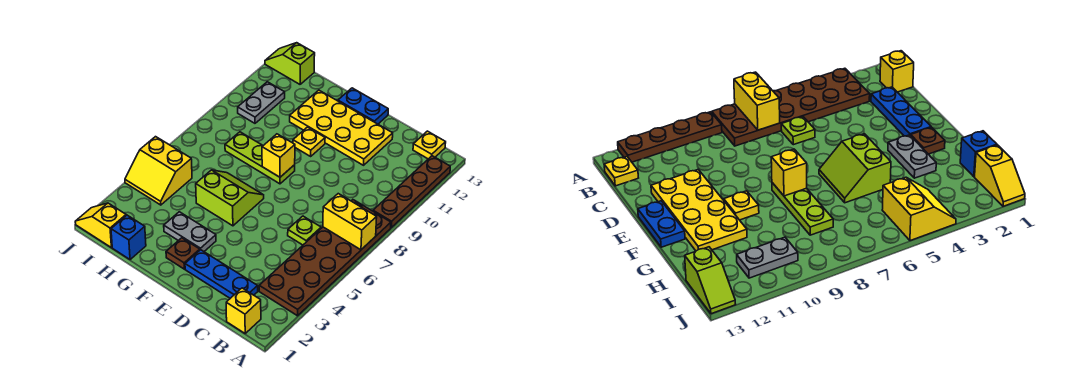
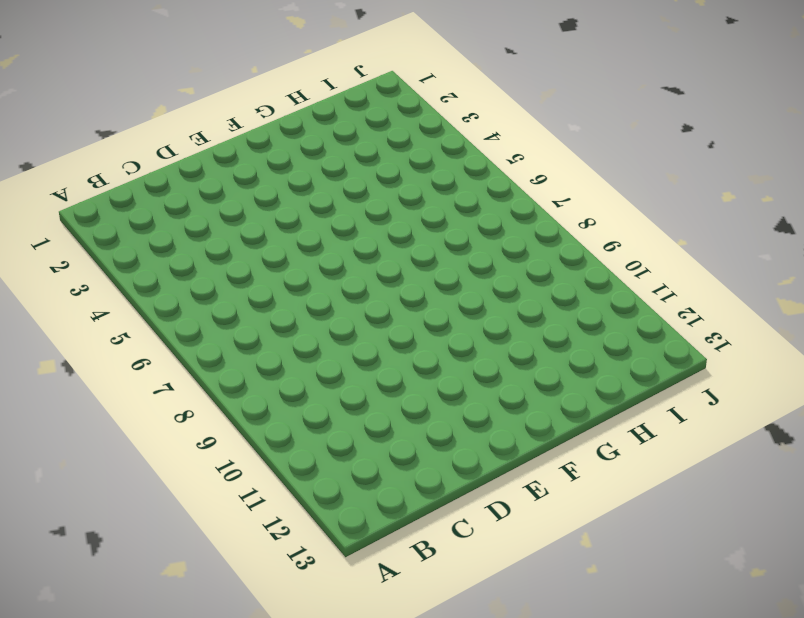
none -> brown 2x6 plate [259,200,391,316]
none -> brown 1x4 plate [373,156,450,227]
none -> yellow 1x1 brick [226,288,261,333]

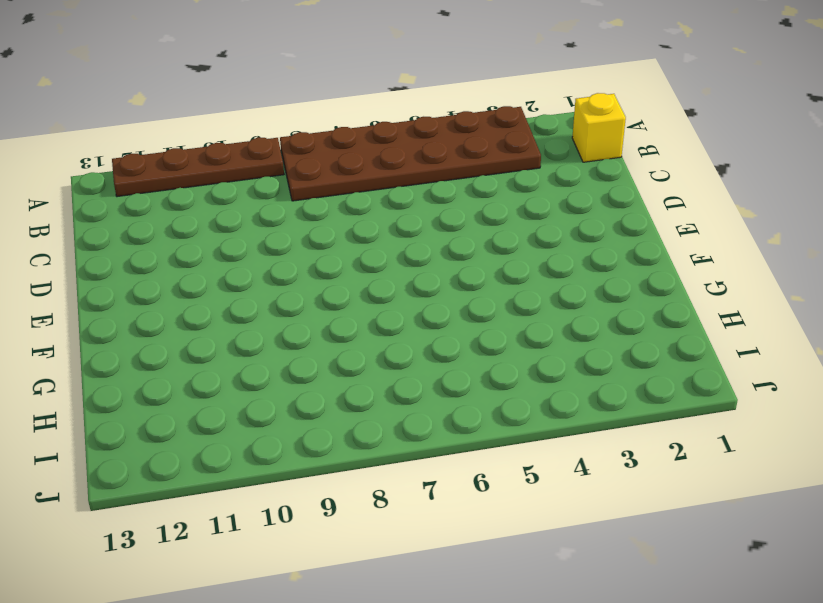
none -> yellow 1x1 plate [413,131,446,159]
none -> blue 1x3 plate [185,250,258,298]
none -> lime 1x1 plate [288,216,321,245]

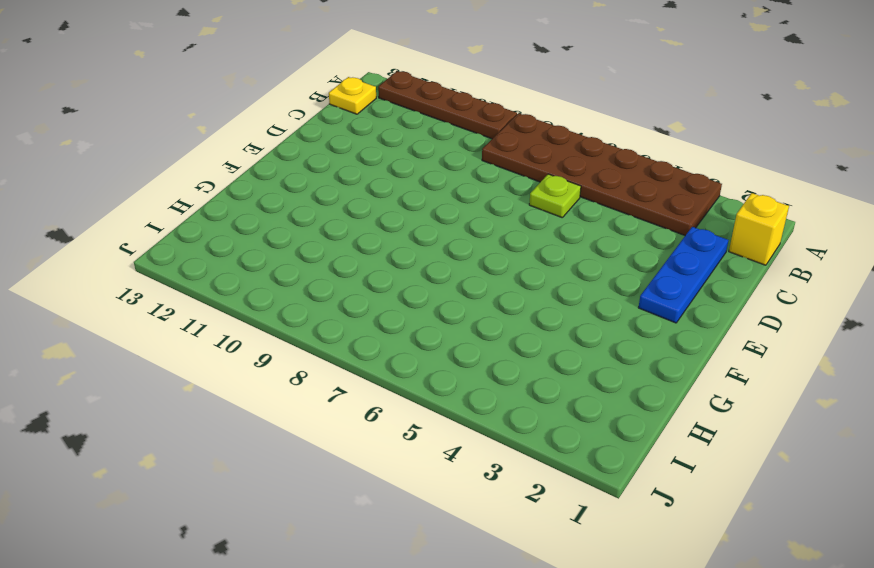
none -> yellow 2x4 plate [290,90,393,165]
none -> blue 1x2 plate [338,88,388,124]
none -> brown 1x1 plate [166,238,200,269]

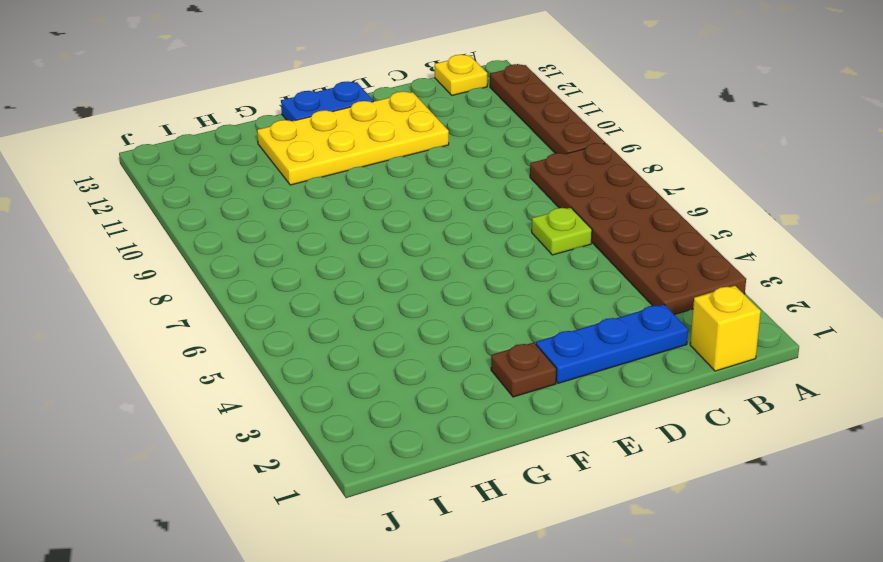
none -> grey 1x2 plate [164,212,216,251]
none -> lime 2x2 slope [196,170,264,226]
none -> lime 1x3 plate [225,132,295,184]

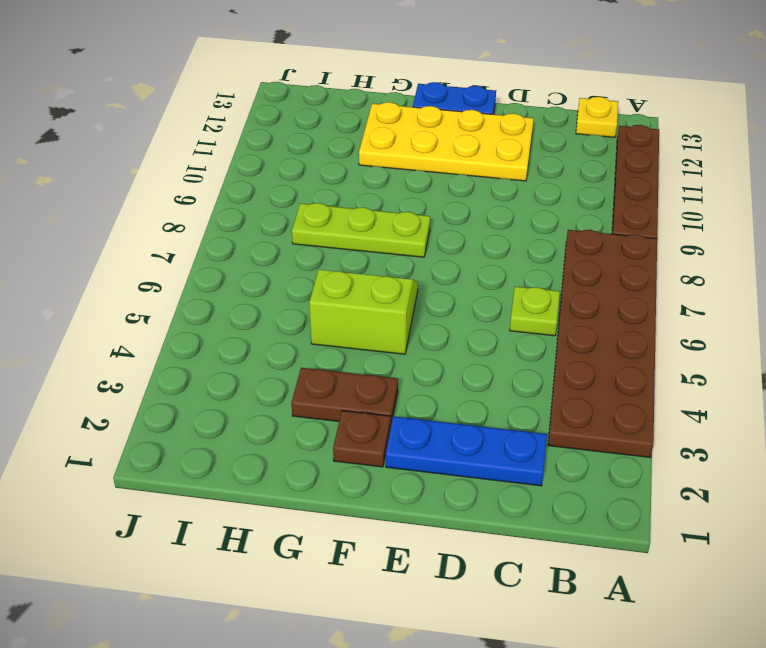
brown 1x2 plate [291,368,398,424] -> grey 1x2 plate [164,212,216,251]
none -> yellow 1x1 brick [226,288,261,333]
none -> yellow 1x1 plate [293,127,325,156]
none -> blue 1x1 brick [111,215,146,260]

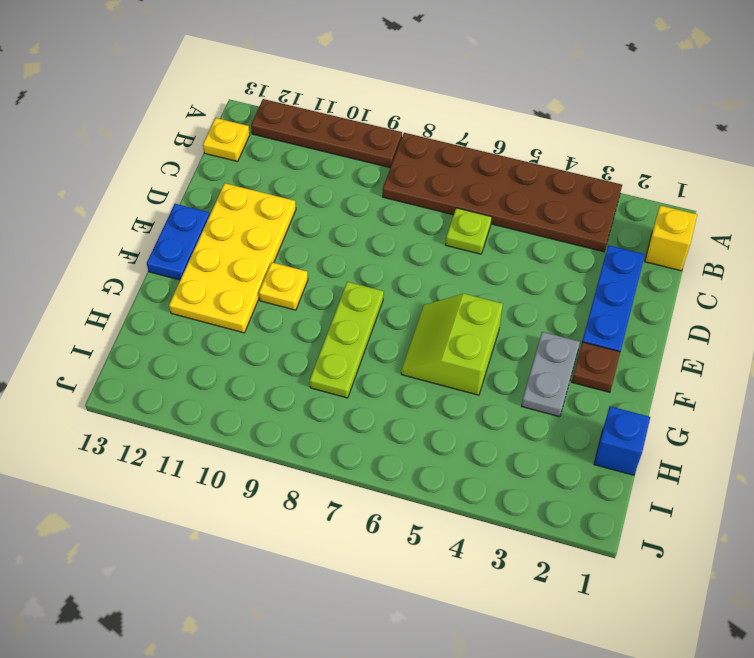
none -> yellow 1x2 slope [75,203,126,248]
none -> yellow 2x2 slope [125,137,192,205]
none -> grey 1x2 plate [238,82,285,123]

